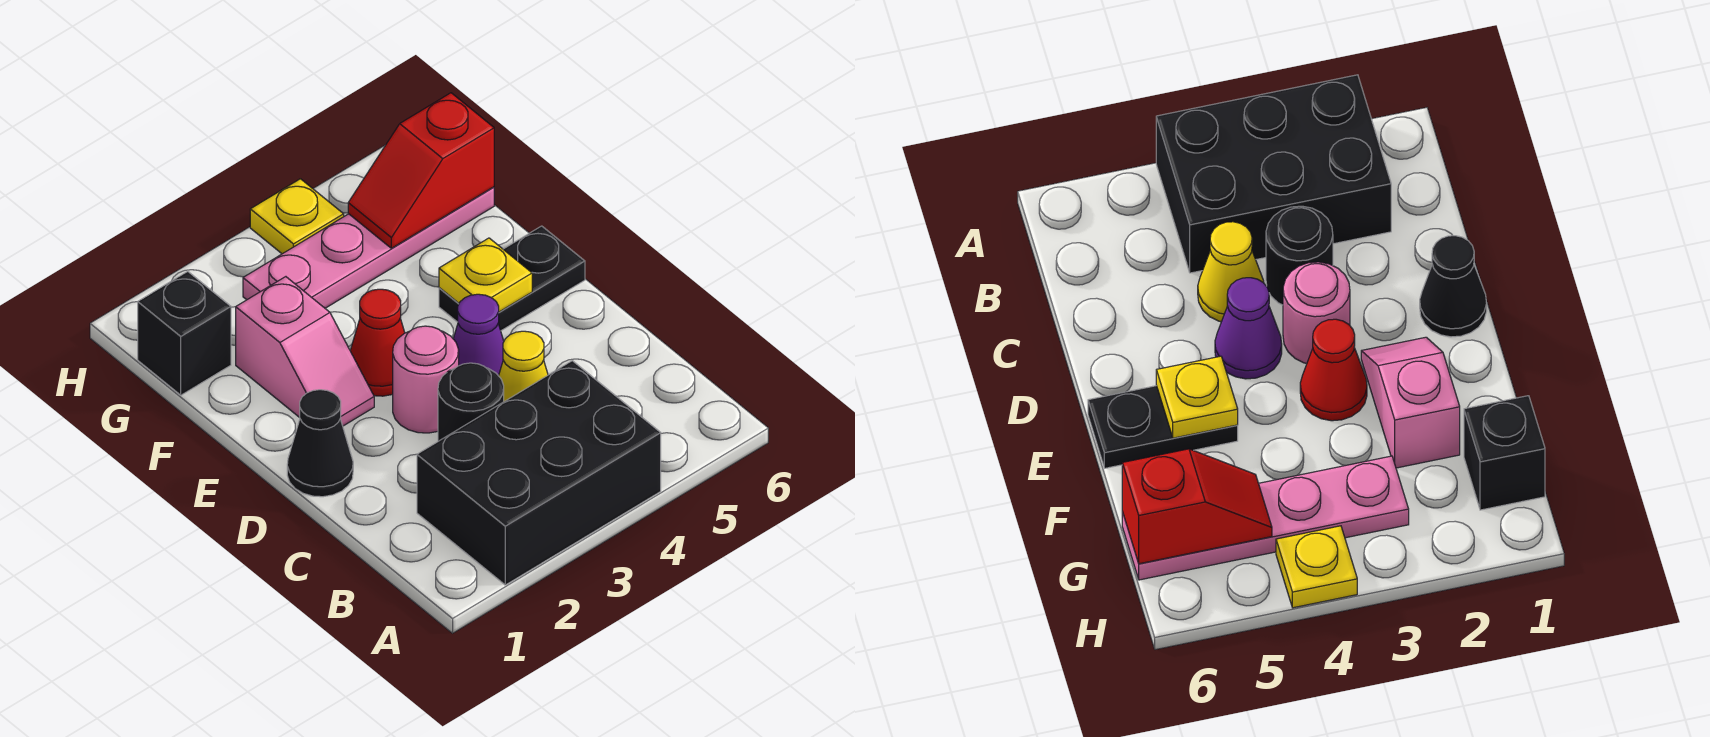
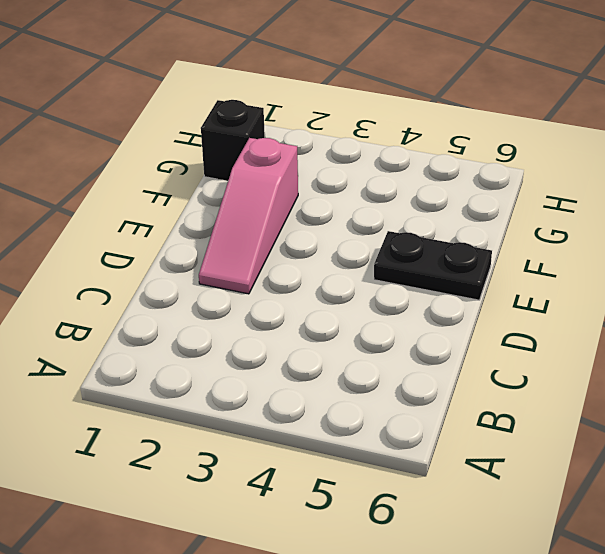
pink 1x3 slope [199,138,298,294] -> pink 1x2 slope [236,277,374,426]
none -> black 2x3 brick [417,361,661,585]
none -> black 1x1 round brick [438,363,504,441]
none -> yellow 1x1 cone [499,331,548,401]

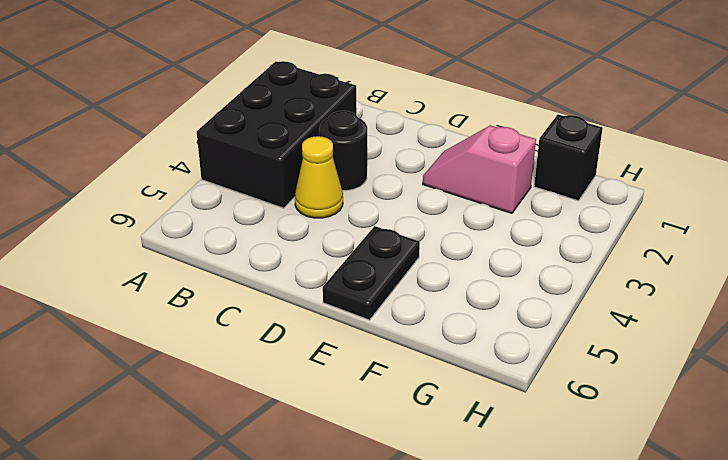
none -> black 1x1 cone [287,390,353,497]
none -> pink 1x1 round brick [393,326,459,433]
none -> purple 1x1 cone [453,294,504,376]

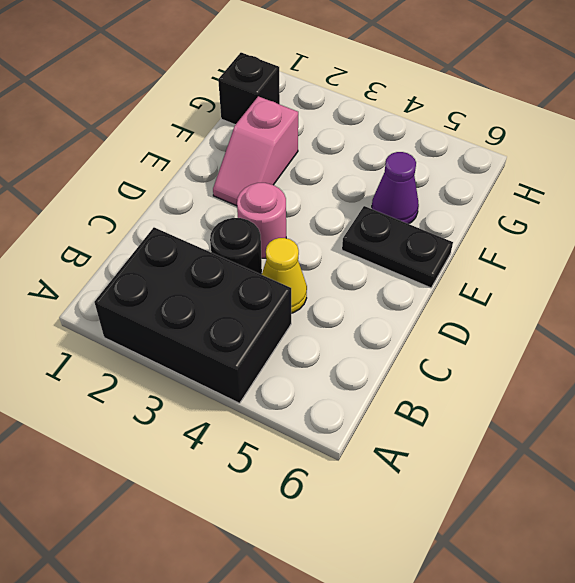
purple 1x1 cone [372,152,419,224] -> purple 1x1 cone moved to [453,294,504,376]
none -> black 1x1 cone [287,390,353,497]
none -> red 1x1 cone [350,289,405,396]
none -> pink 1x4 plate [243,187,494,308]

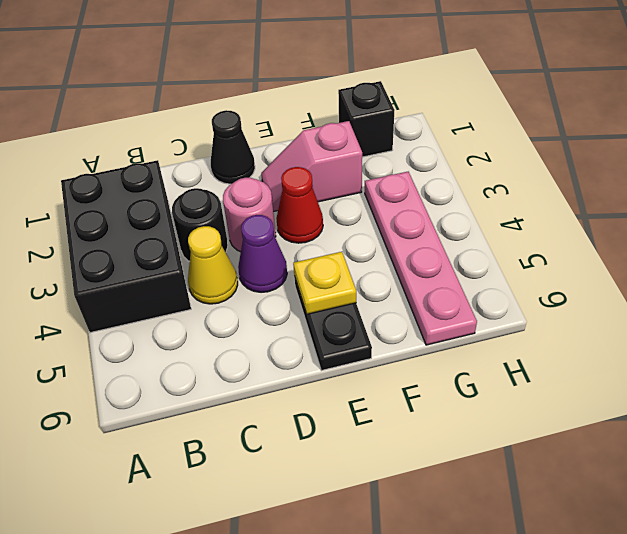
none -> yellow 1x1 plate [250,179,344,254]
none -> red 1x2 slope [348,93,494,248]

